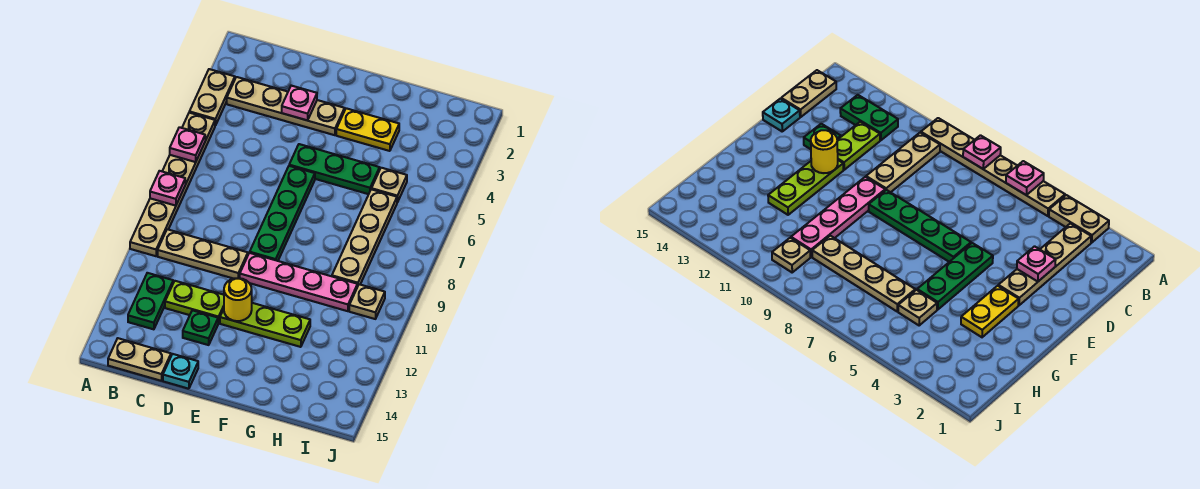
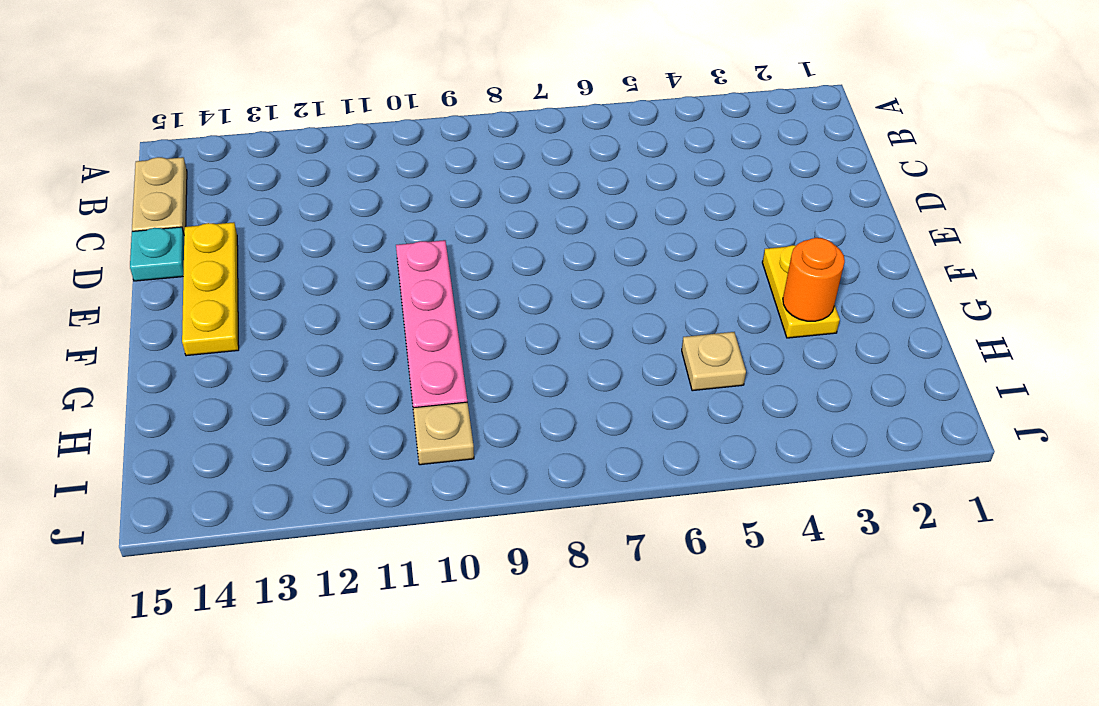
yellow 1x3 plate [182,222,239,356] -> none
orange 1x1 round brick [783,238,845,321] -> none
none -> tan 1x2 plate [189,69,235,126]
none -> tan 1x6 plate [130,113,215,256]
none -> tan 1x4 plate [227,77,345,135]

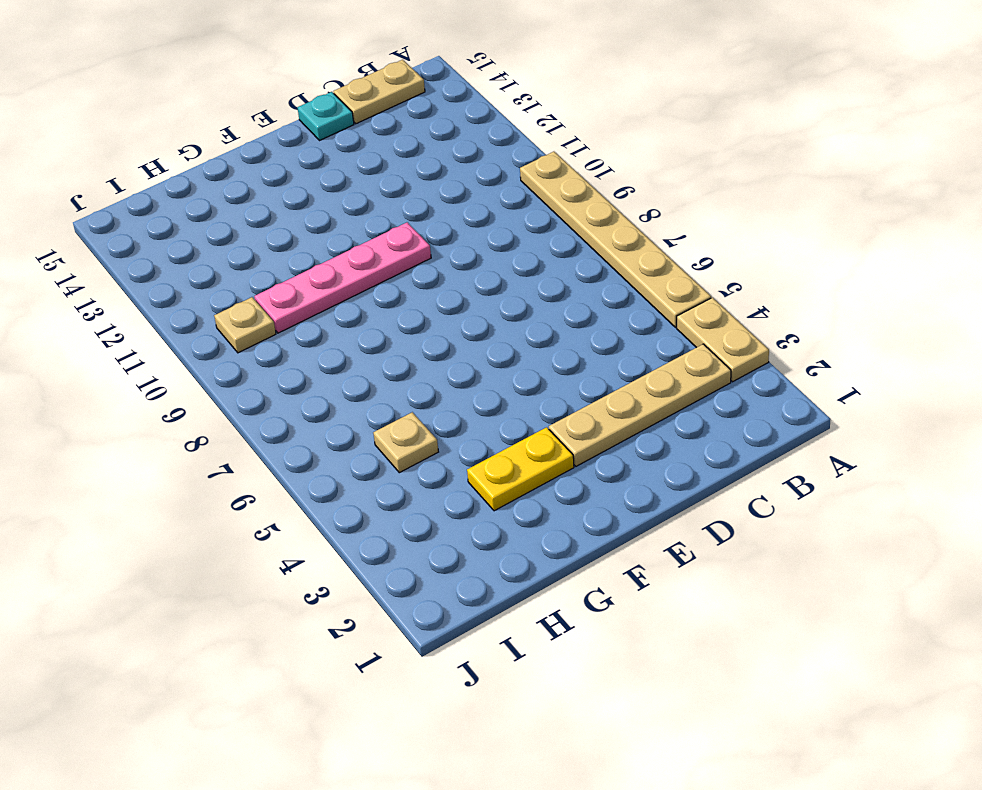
none -> tan 1x3 plate [158,229,248,279]
none -> green 1x2 plate [128,273,173,329]
none -> lime 1x2 plate [165,281,224,323]

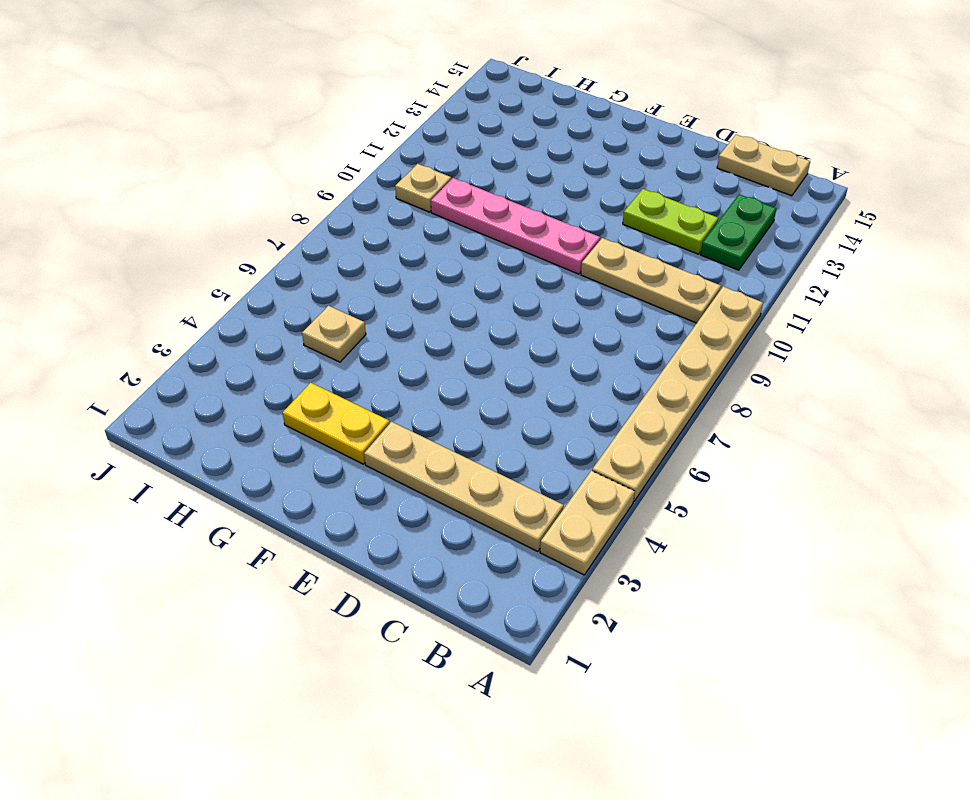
none -> green 1x1 plate [183,310,218,345]
none -> cyan 1x1 plate [163,354,198,389]
none -> green 1x3 plate [289,144,380,194]

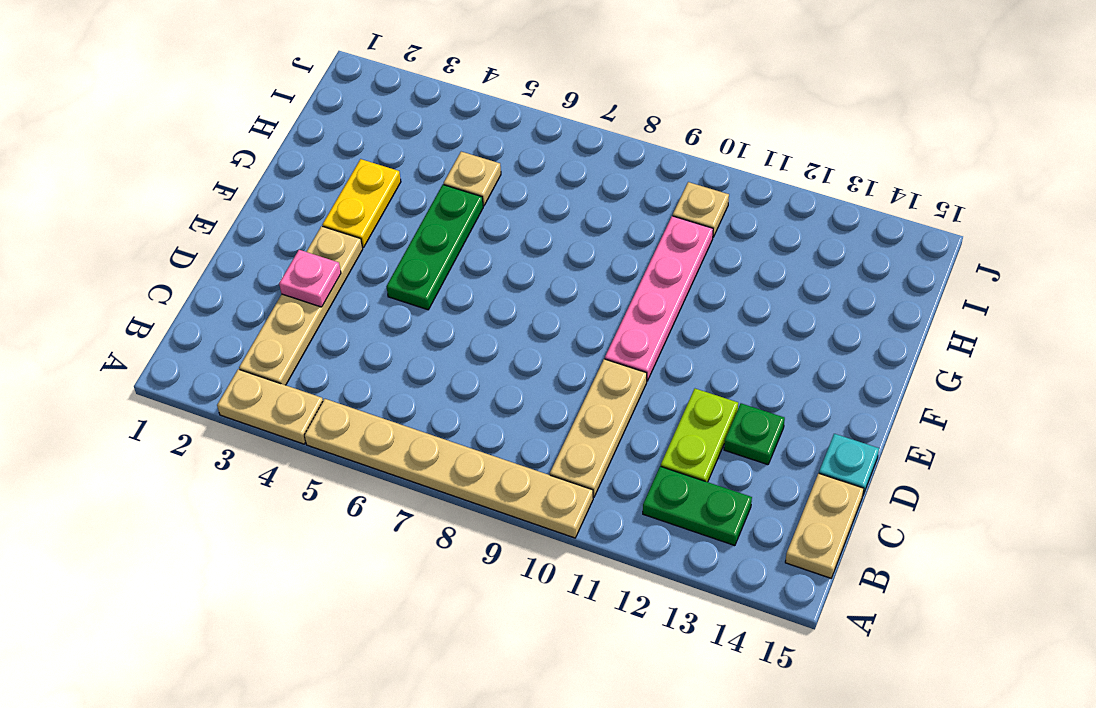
none -> green 1x4 plate [250,166,315,261]
none -> lime 1x3 plate [220,303,310,347]
none -> tan 1x4 plate [332,189,397,285]

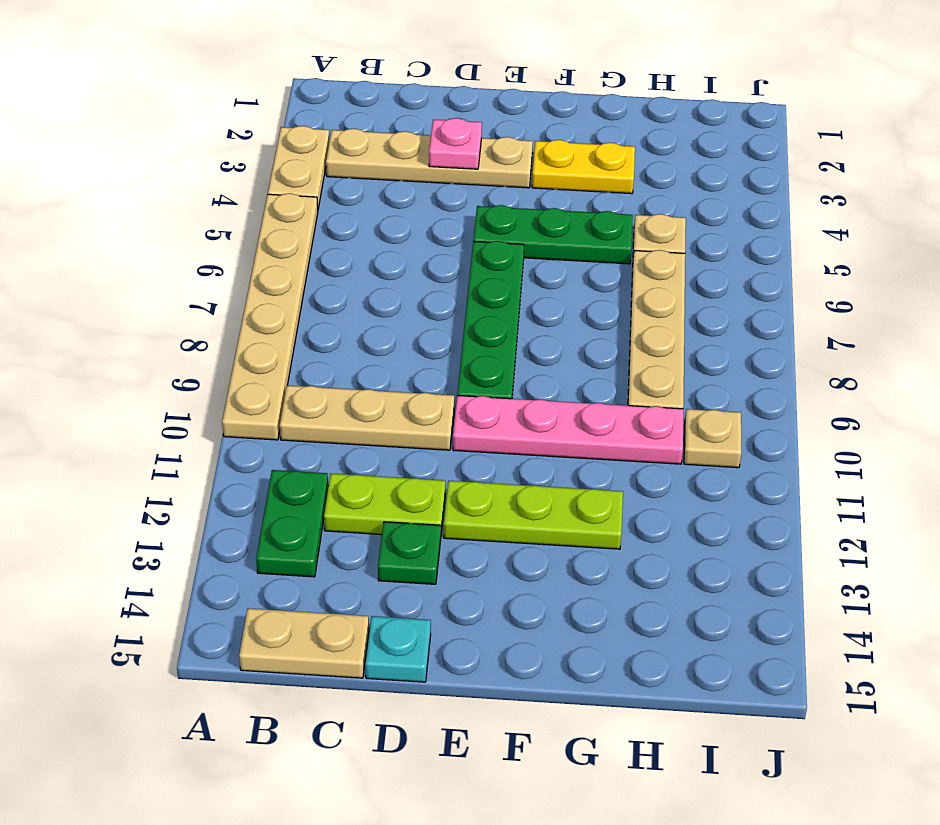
none -> pink 1x1 plate [170,127,205,162]
none -> pink 1x1 plate [150,171,185,206]
none -> yellow 1x1 round brick [224,278,252,321]

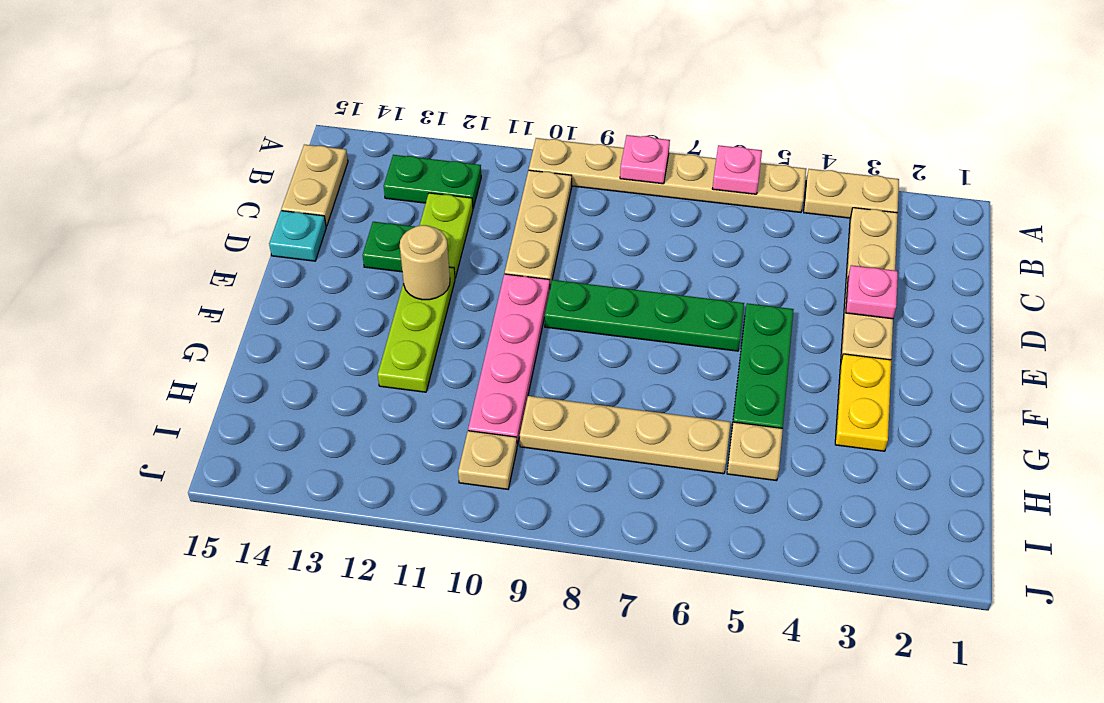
tan 1x1 round brick [400,225,450,300] -> yellow 1x1 round brick [224,278,252,321]

